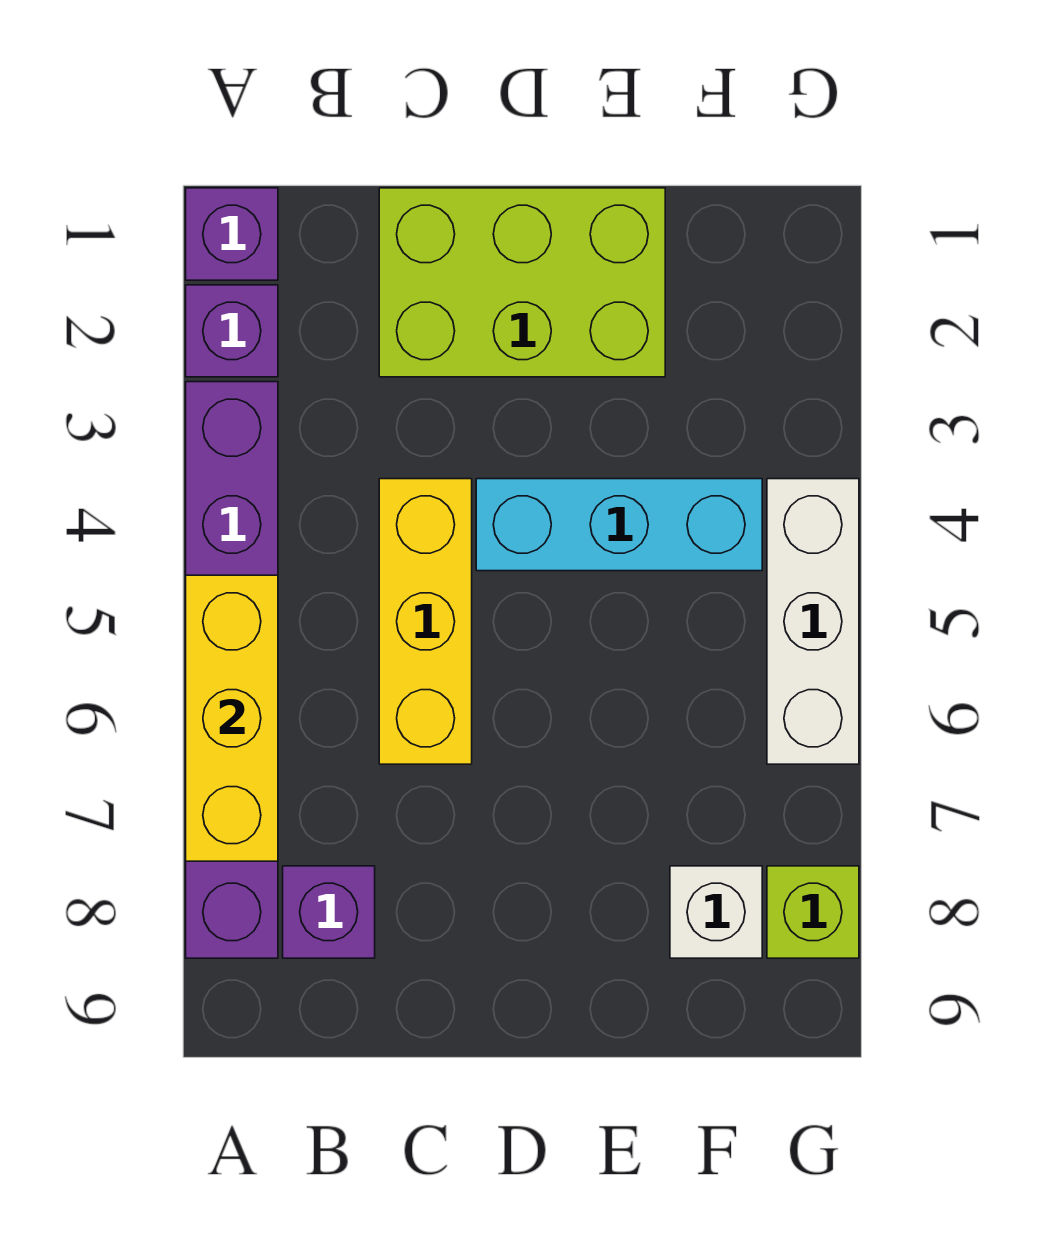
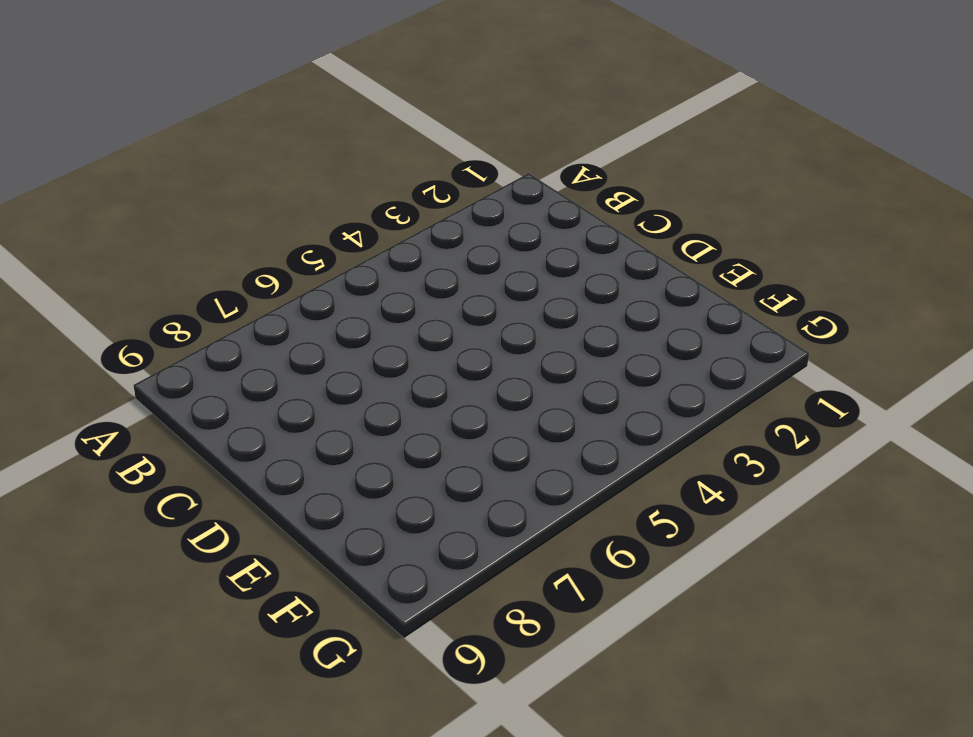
none -> purple 1x1 brick [186,188,278,280]
none -> purple 1x1 brick [186,285,278,377]

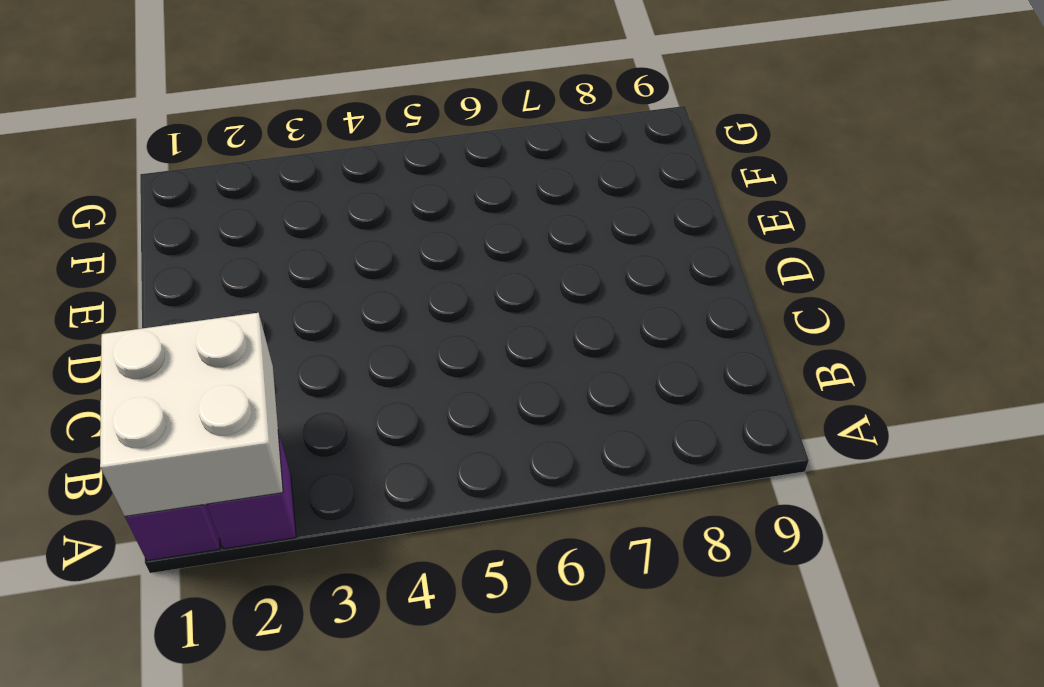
white 2x2 brick [100,313,283,516] -> none
none -> purple 1x6 brick [186,382,278,958]
none -> purple 1x1 brick [283,866,375,958]

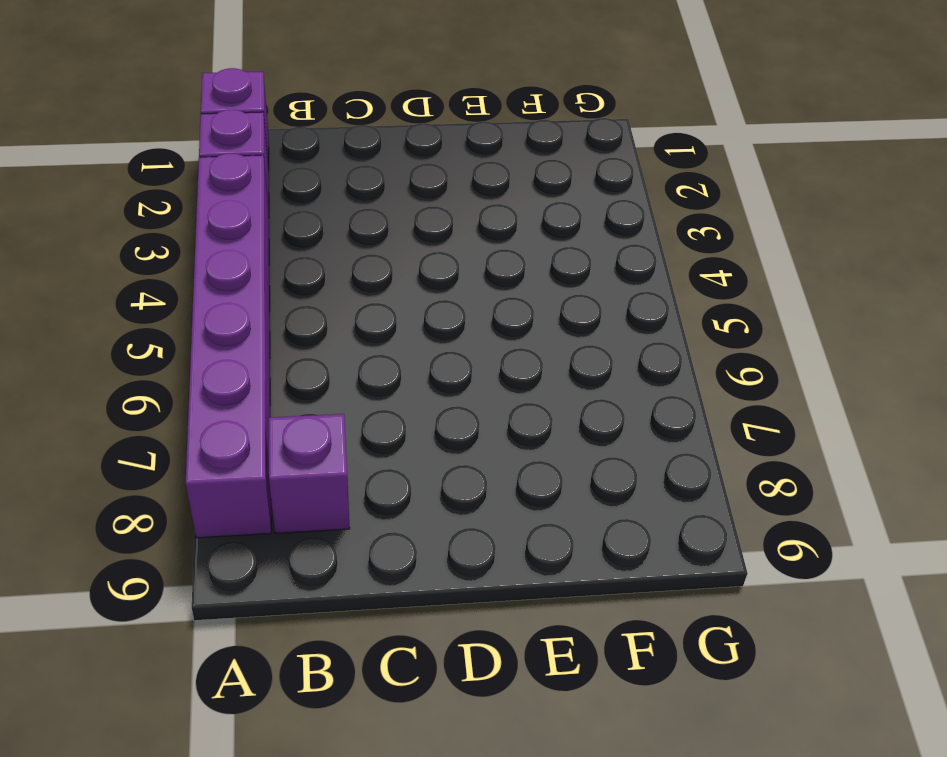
none -> lime 2x3 brick [379,188,665,377]
none -> yellow 1x3 brick [379,479,472,764]

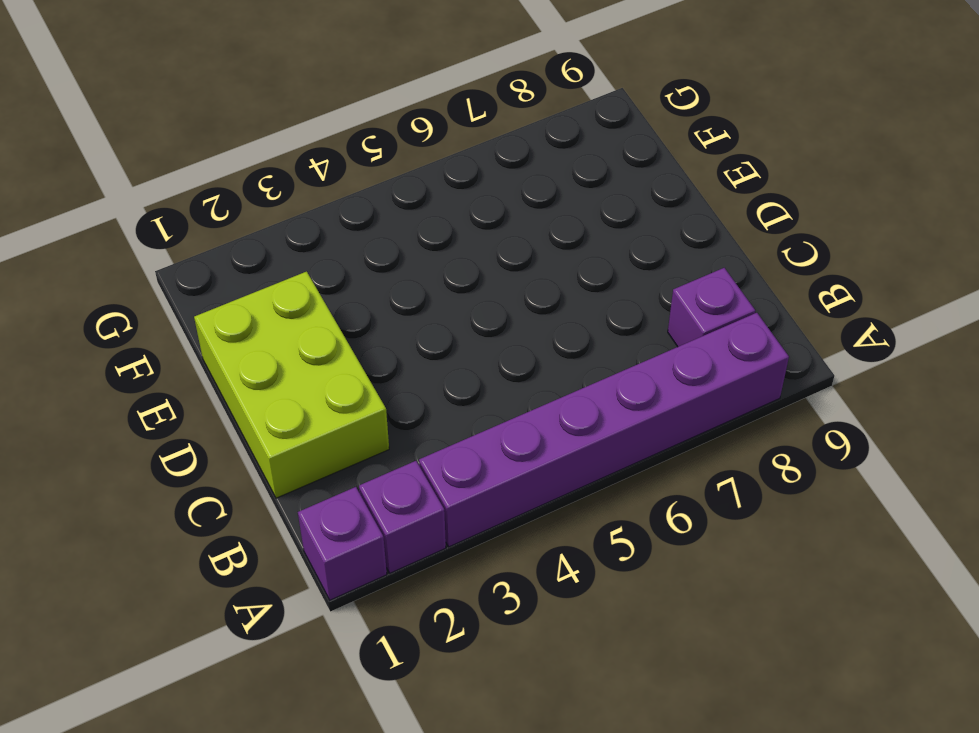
none -> yellow 1x3 brick [379,479,472,764]
none -> cyan 1x3 brick [476,479,762,571]

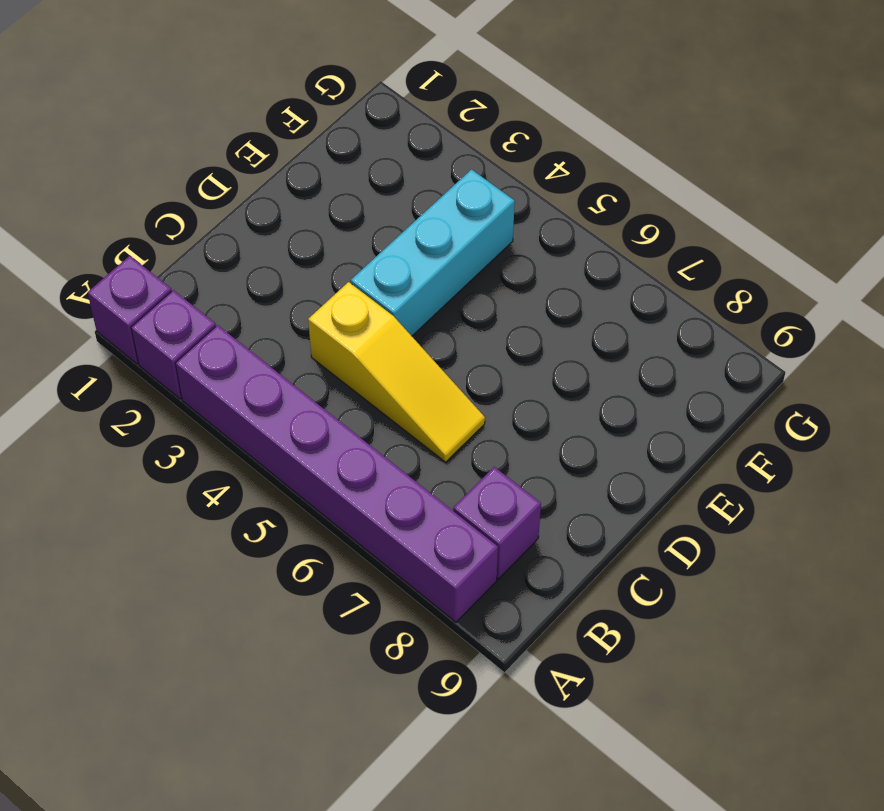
yellow 1x3 slope [308,282,485,462] -> yellow 1x3 brick [379,479,472,764]
none -> lime 2x3 brick [379,188,665,377]
none -> white 1x1 brick [670,866,762,958]

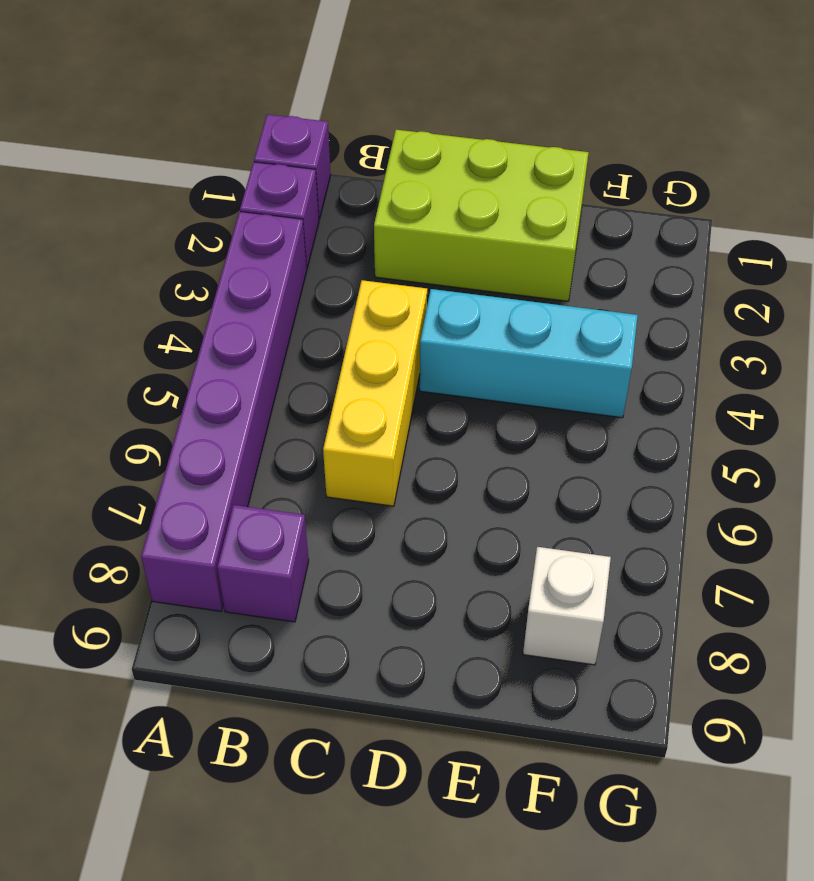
none -> white 1x3 brick [767,479,859,764]
none -> lime 1x1 brick [767,866,859,958]

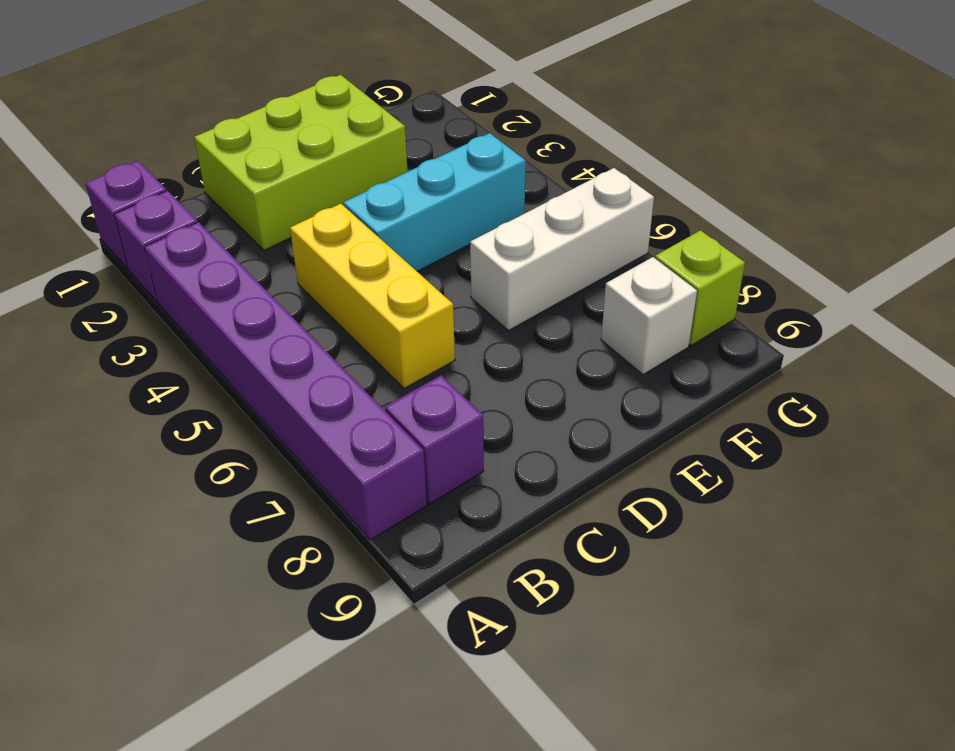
white 1x3 brick [470,168,654,331] -> white 1x3 brick turned to [767,479,859,764]
none -> yellow 1x3 brick [186,575,278,861]

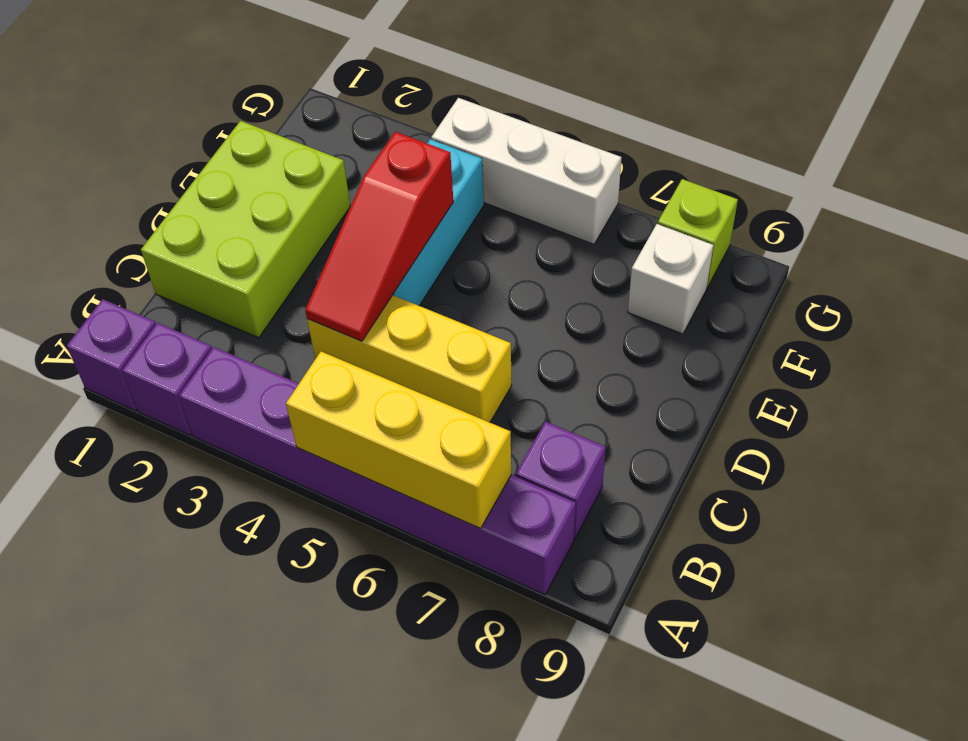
red 1x3 slope [305,132,453,341] -> none

